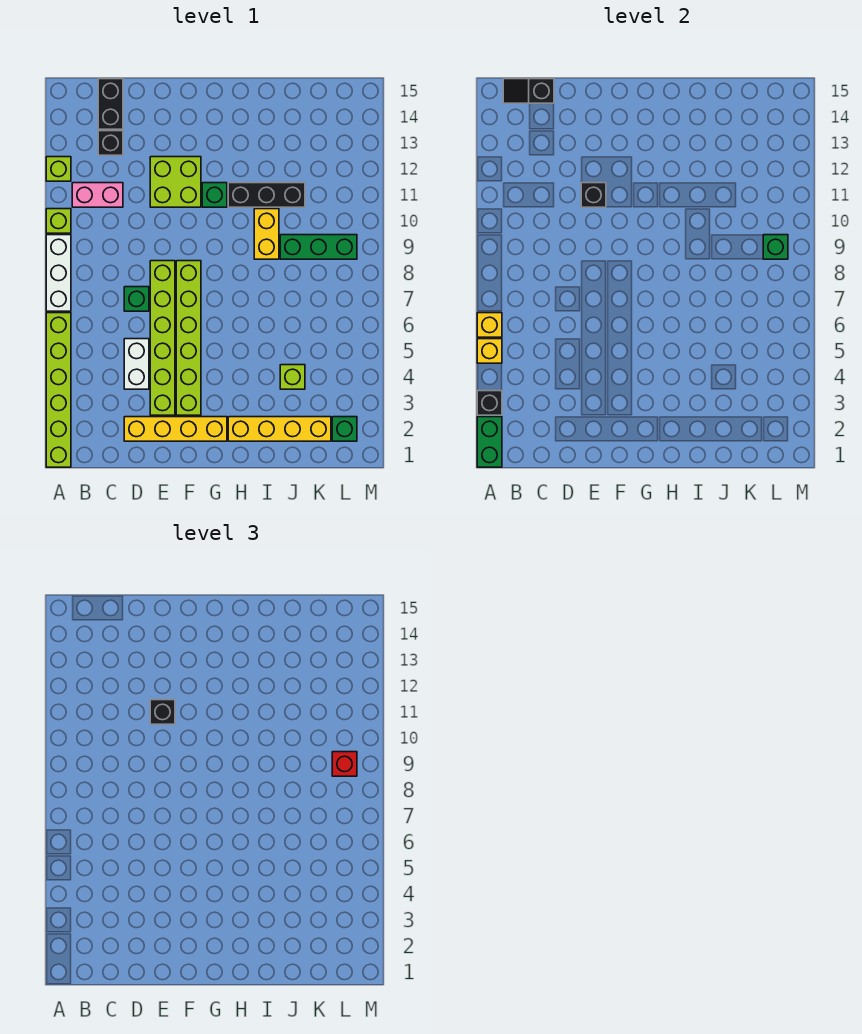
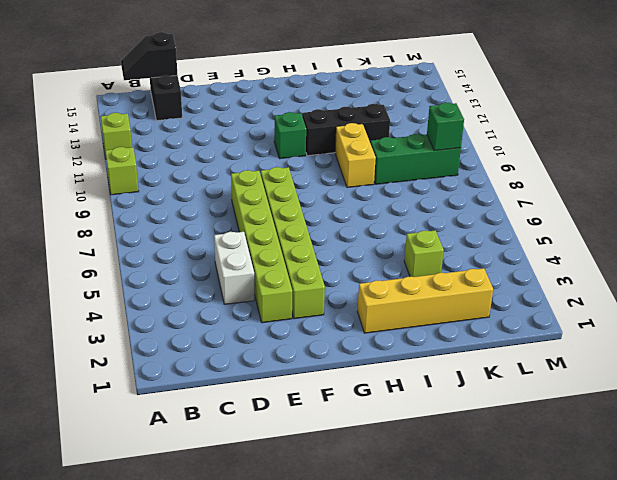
none -> lime 1x6 brick [46,313,71,467]
none -> white 1x3 brick [46,235,71,311]
none -> pink 1x2 brick [72,183,123,207]

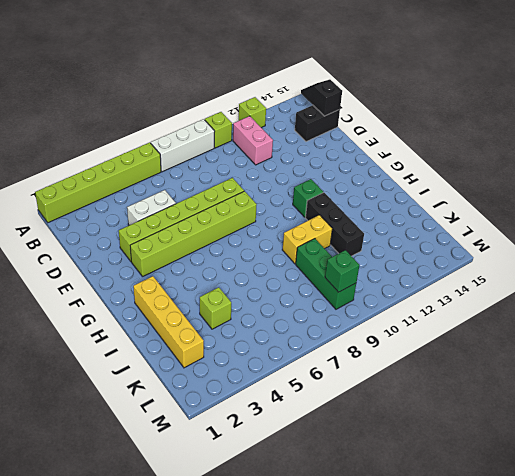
none -> black 1x1 brick [98,131,123,155]
none -> yellow 1x4 brick [124,417,227,441]
none -> green 1x1 brick [124,287,149,311]

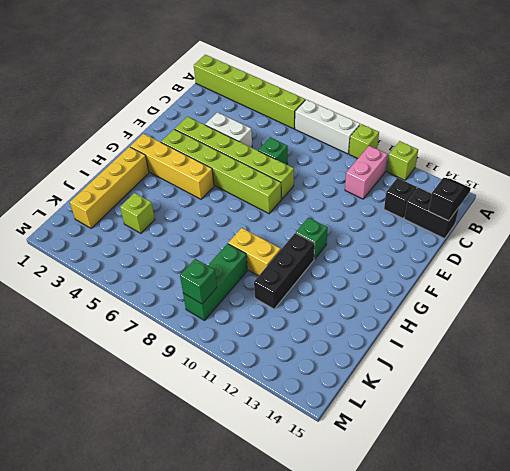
yellow 1x4 brick [130,134,214,199] -> yellow 1x4 brick turned to [124,417,227,441]
none -> lime 2x2 brick [150,157,201,207]
none -> green 1x1 brick [332,417,357,441]
none -> green 1x2 brick [477,417,502,467]

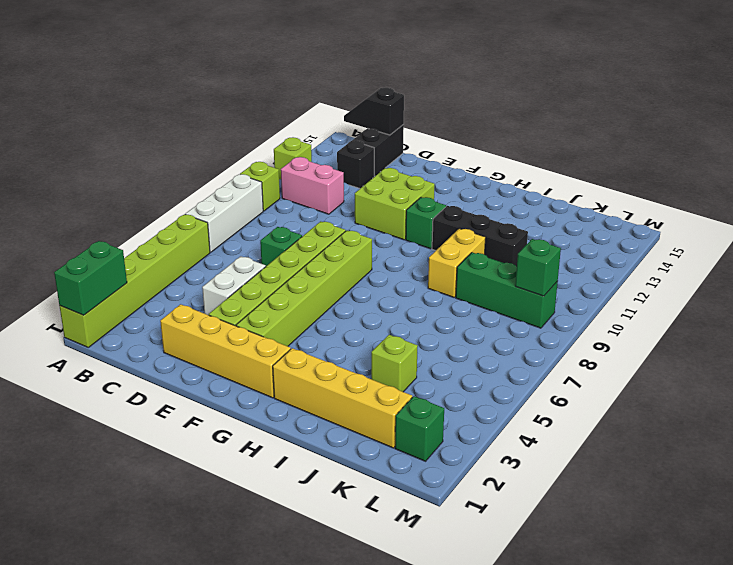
none -> black 1x1 brick [477,391,502,415]
none -> yellow 1x1 brick [477,339,502,363]
none -> yellow 1x1 brick [477,313,502,337]

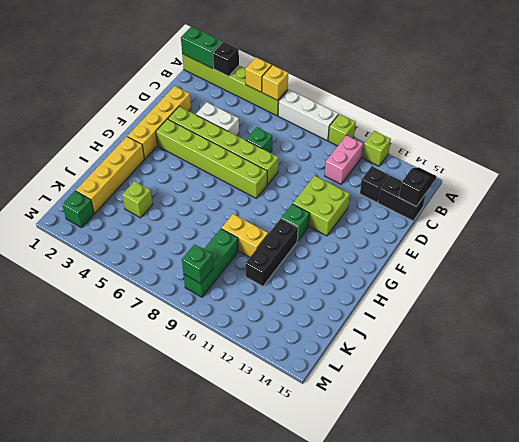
none -> black 1x1 brick [581,183,606,207]
none -> black 1x1 brick [150,700,175,724]
none -> red 1x1 brick [332,752,357,776]

